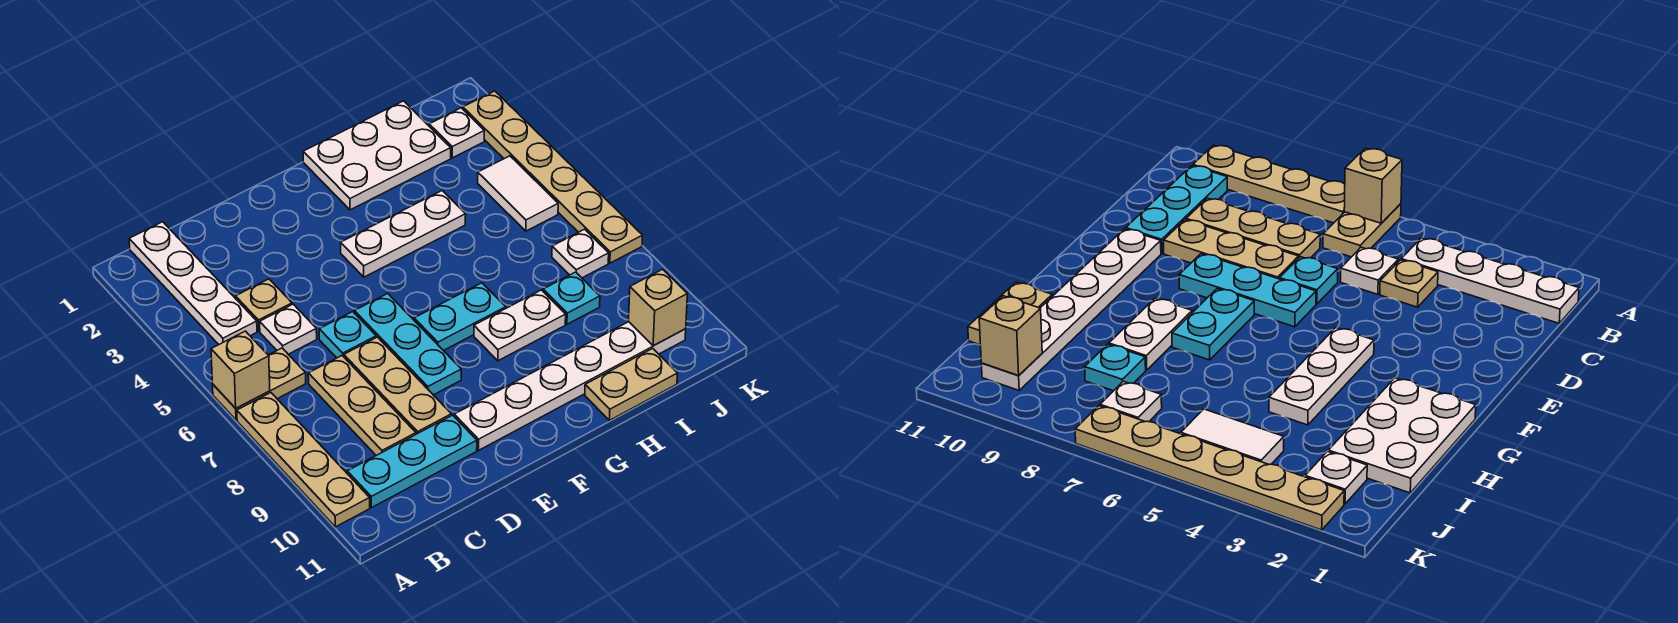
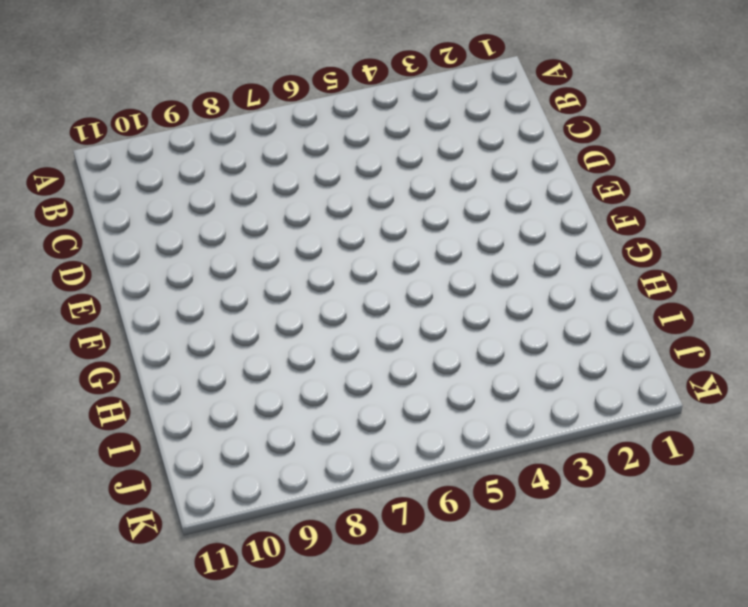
none -> tan 1x2 plate [213,348,306,420]
none -> tan 1x4 plate [237,393,370,527]
none -> white 1x4 plate [129,222,257,344]

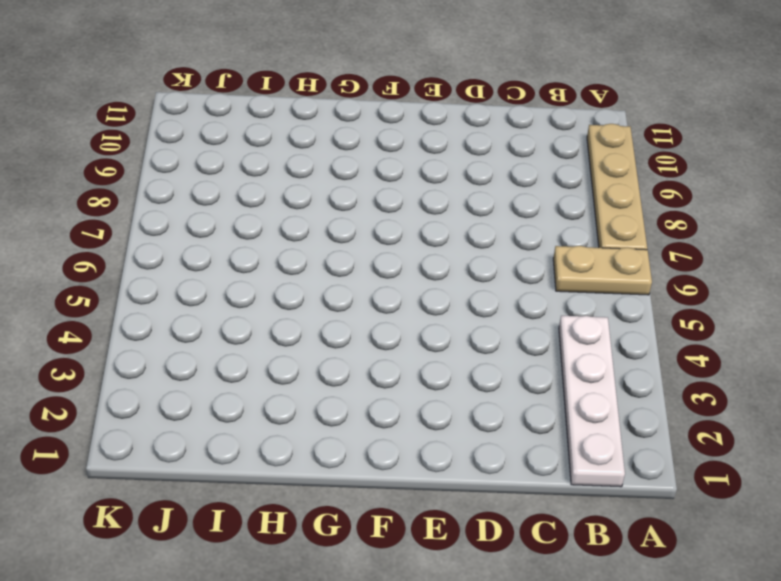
none -> cyan 1x3 plate [347,415,477,508]
none -> tan 1x1 plate [236,279,292,331]
none -> white 1x1 plate [260,304,317,354]

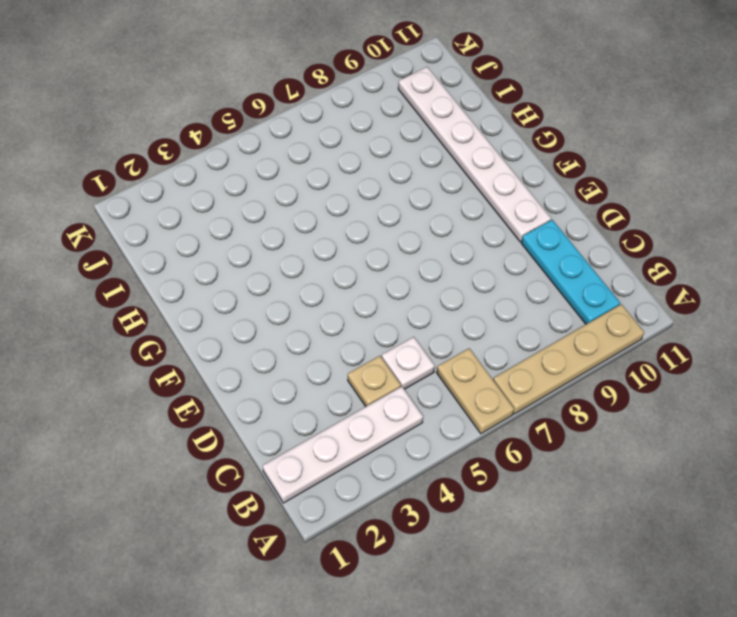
none -> tan 1x3 plate [308,356,416,455]
none -> cyan 1x1 plate [319,312,376,358]
none -> tan 1x3 plate [344,337,451,434]

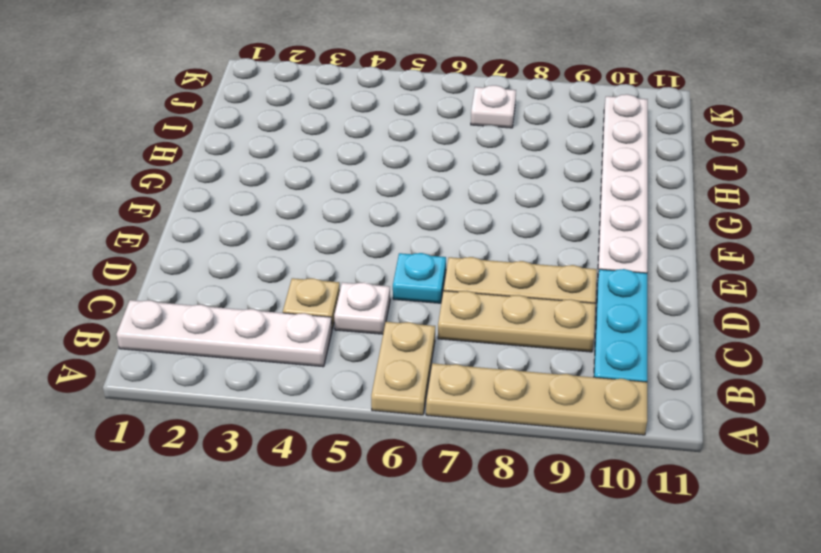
none -> cyan 1x3 plate [354,293,461,395]
none -> white 1x3 plate [341,191,466,277]
none -> cyan 1x2 plate [414,283,506,351]

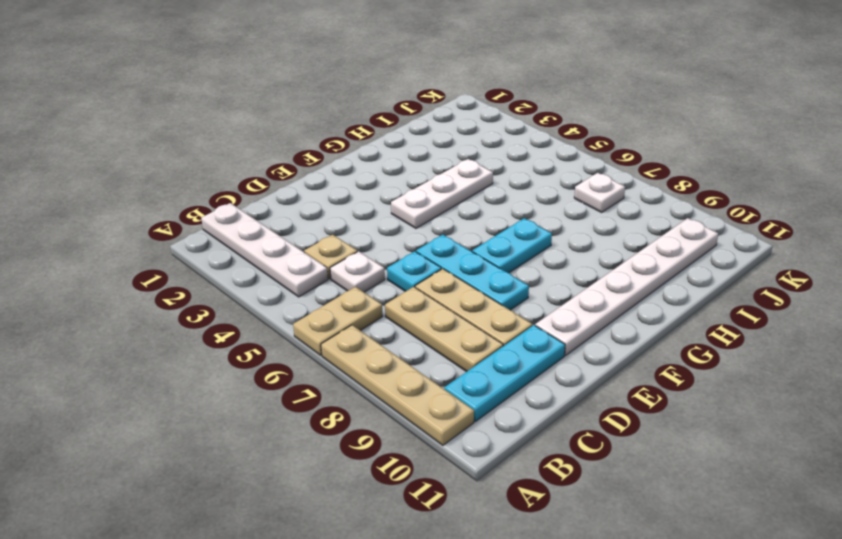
none -> white 2x3 plate [303,101,451,210]
none -> white 1x2 plate [474,290,566,361]
none -> tan 1x2 plate [585,348,677,420]

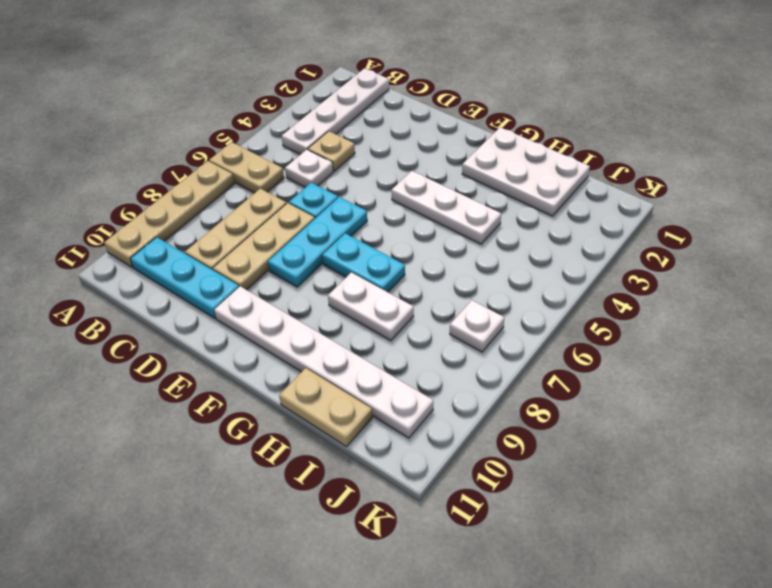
none -> cyan 1x1 plate [543,272,600,324]
none -> white 1x1 plate [429,108,484,158]
none -> white 1x2 tile [478,156,558,231]

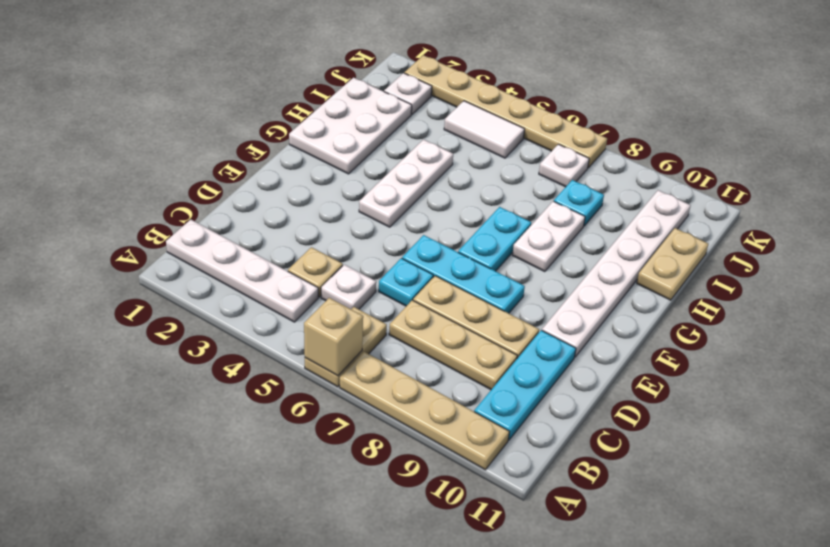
none -> tan 1x1 brick [629,269,687,346]

